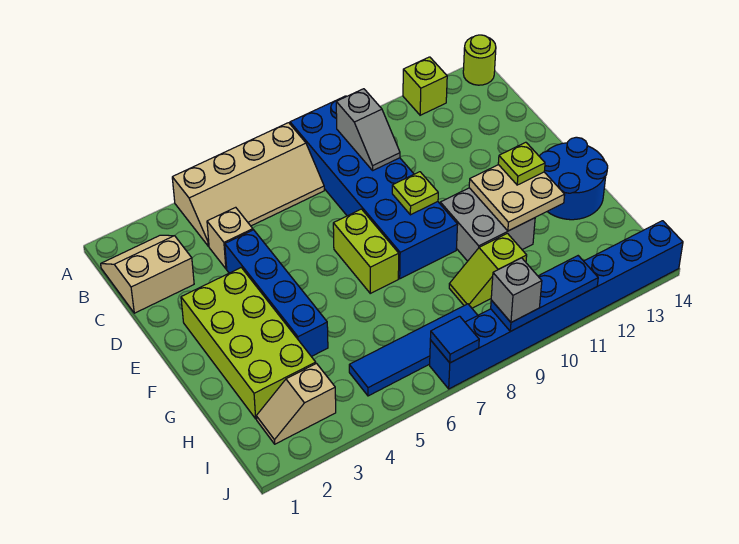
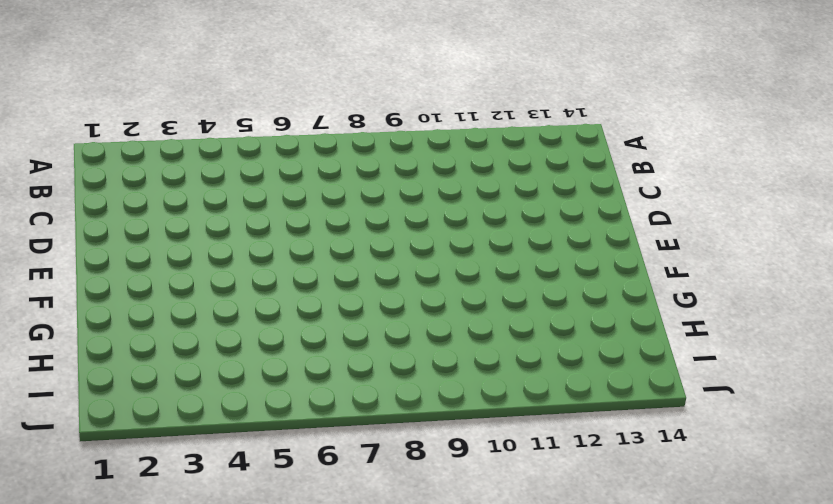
none -> tan 2x4 slope [172,123,324,246]
none -> blue 2x6 brick [290,96,458,279]
none -> lime 1x1 brick [403,57,447,115]

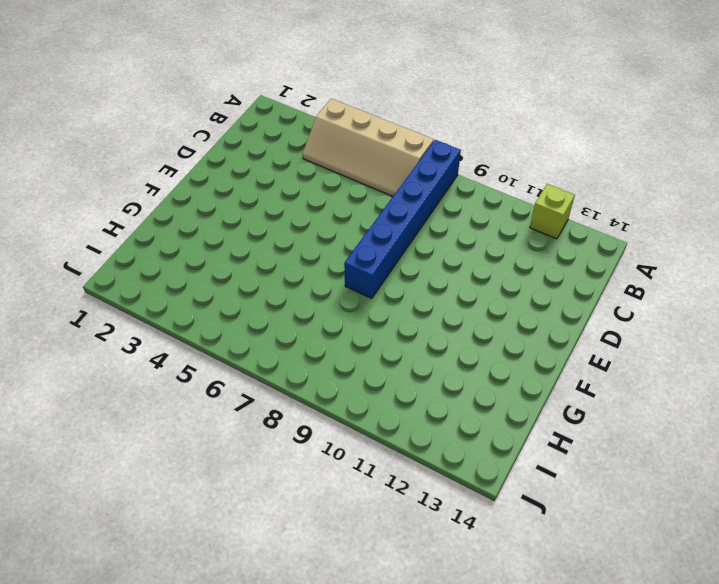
blue 1x6 brick [344,140,461,298] -> blue 2x6 brick [290,96,458,279]
none -> lime 1x1 round brick [463,35,496,85]
none -> tan 2x2 slope [101,235,194,313]
none -> tan 1x1 brick [207,207,253,269]

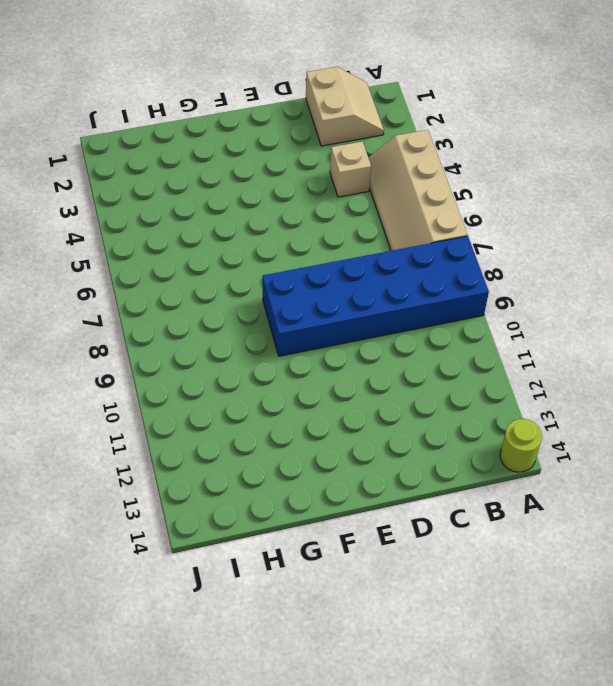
none -> lime 1x1 brick [403,57,447,115]
none -> blue 1x4 brick [225,230,328,357]
none -> lime 2x4 brick [181,268,316,419]

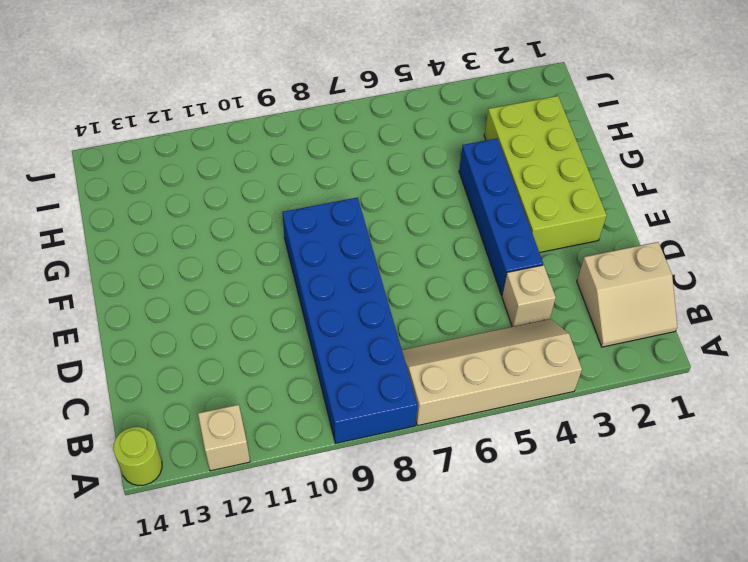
tan 1x1 brick [198,405,250,471] -> lime 1x1 brick [403,57,447,115]
none -> lime 1x2 brick [333,209,399,293]
none -> grey 2x2 brick [440,188,535,261]
none -> blue 2x2 round brick [540,137,608,220]

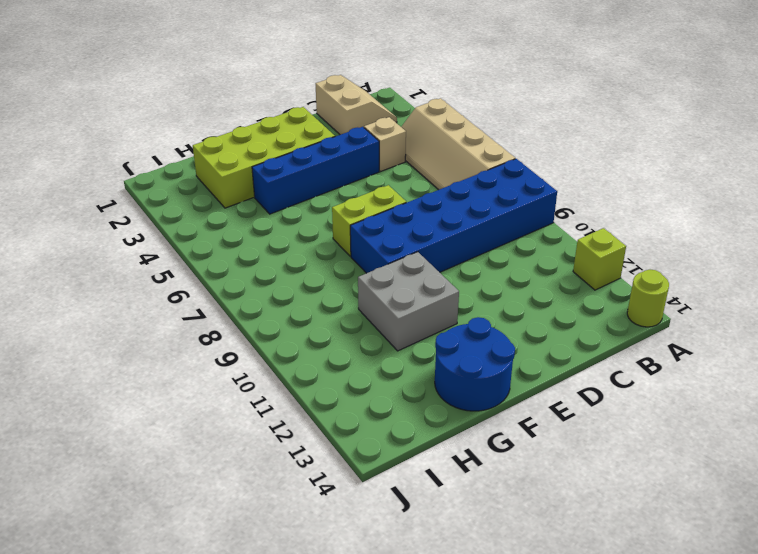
none -> lime 1x2 slope [449,233,527,308]
none -> tan 1x2 slope [256,364,336,444]
none -> blue 1x4 tile [349,304,478,396]

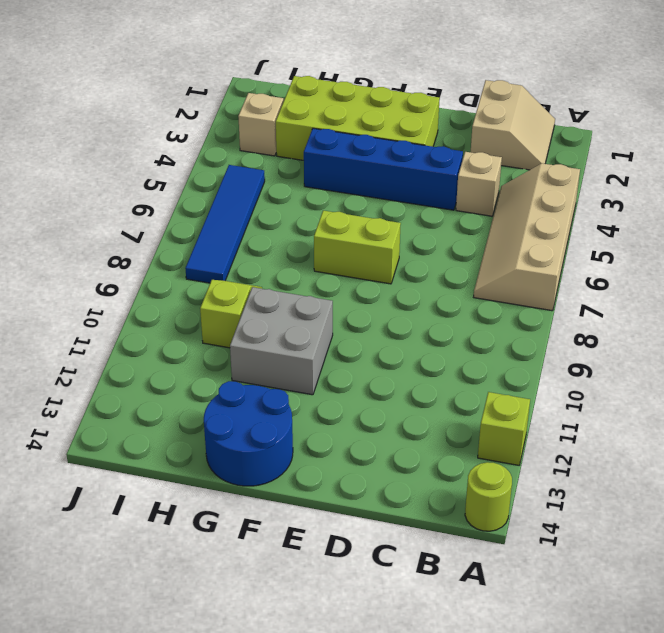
none -> blue 2x6 brick [290,96,458,279]
none -> blue 1x8 brick [430,221,683,389]
none -> grey 1x2 slope [336,89,400,170]

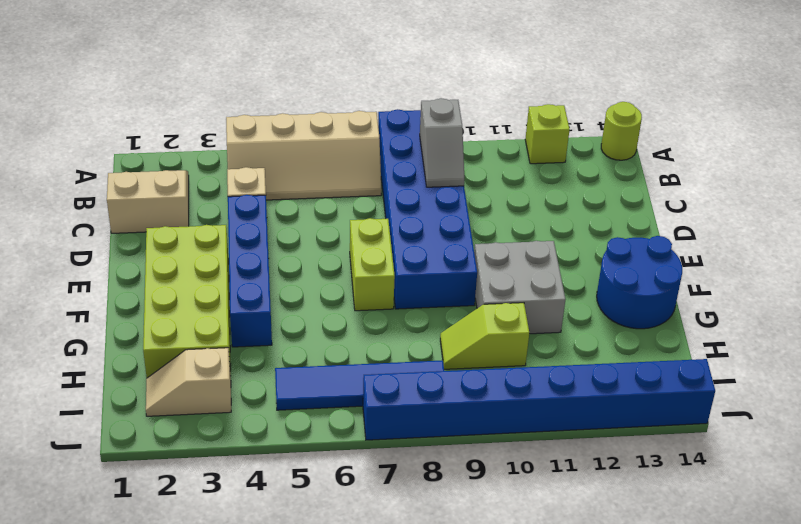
none -> lime 1x1 plate [392,172,438,215]
none -> tan 2x2 plate [469,165,565,231]
none -> blue 1x1 tile [430,316,479,363]

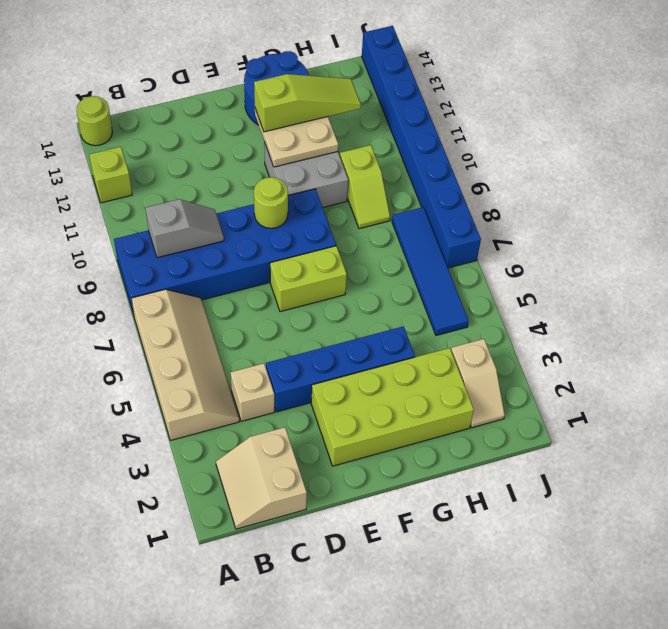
lime 1x1 round brick [254,177,288,228] -> lime 1x1 plate [392,172,438,215]
lime 1x3 slope [254,74,361,132] -> lime 1x1 plate [498,142,545,185]
none -> blue 1x1 tile [430,316,479,363]
none -> blue 1x3 plate [491,256,598,331]
none -> grey 1x1 brick [491,258,542,322]

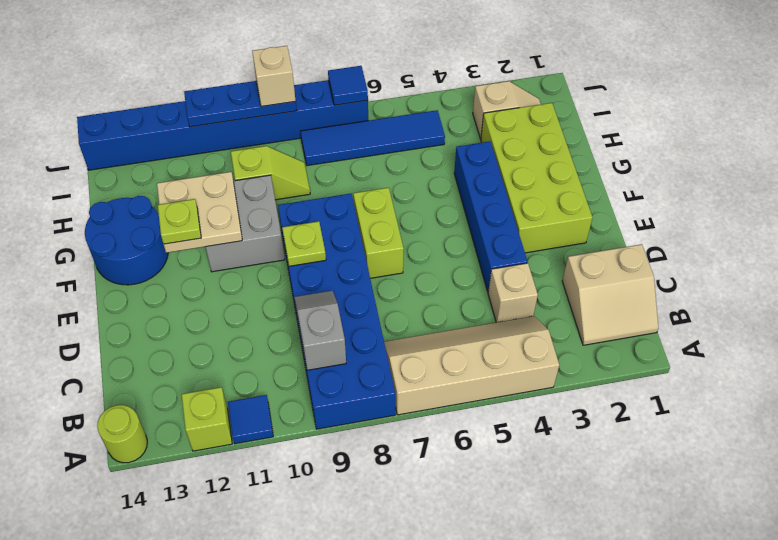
blue 1x1 tile [228,395,273,444] -> none
tan 1x1 brick [252,46,296,107] -> grey 1x1 brick [491,258,542,322]

